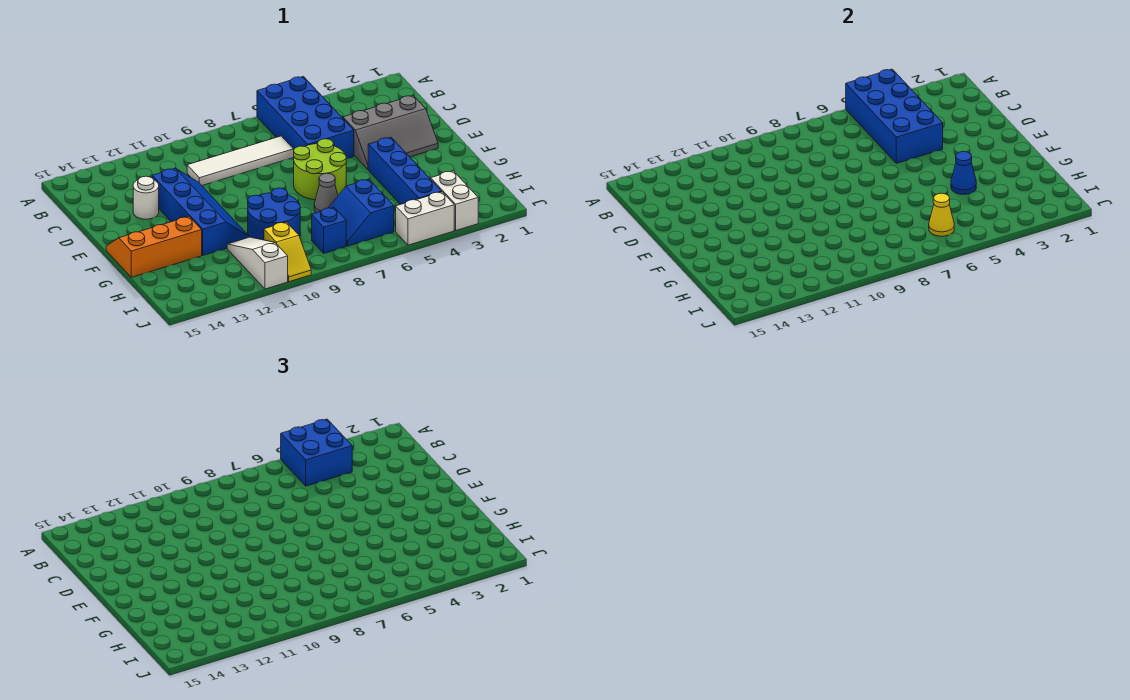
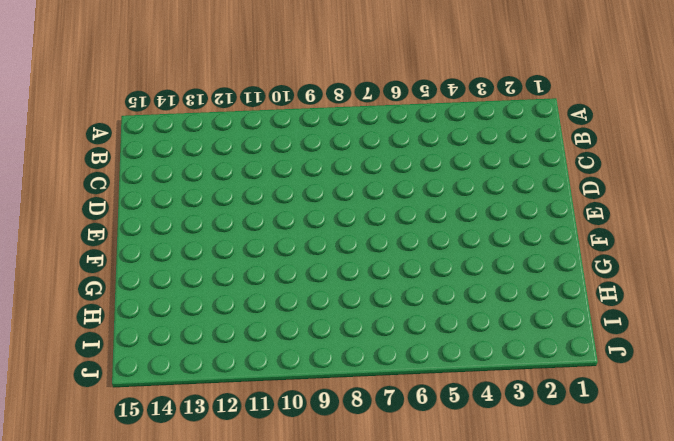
none -> blue 2x4 brick [257,76,354,159]
none -> white 1x4 tile [187,136,294,185]
none -> grey 2x3 slope [343,95,438,169]

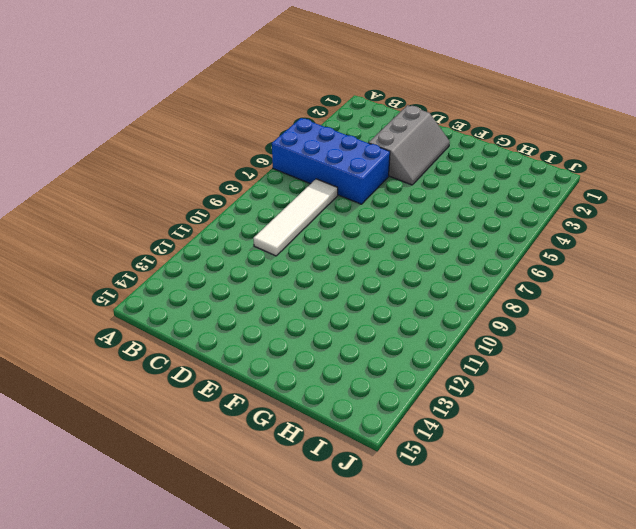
none -> blue 2x4 slope [152,168,249,255]
none -> white 1x1 round brick [133,176,159,219]
none -> lime 2x2 round brick [294,139,346,200]

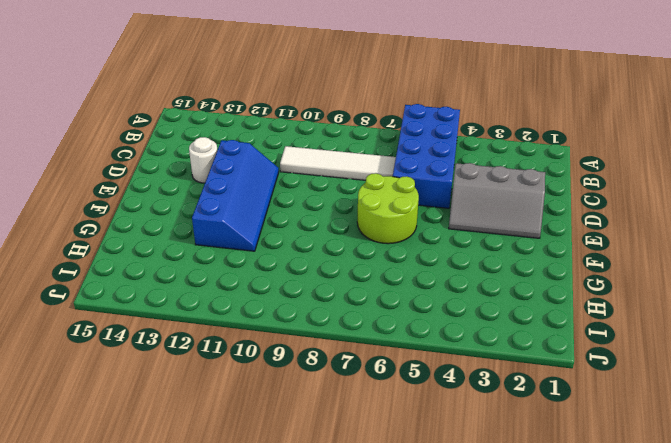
none -> blue 1x4 brick [368,137,442,205]
none -> orange 2x3 slope [106,217,202,277]
none -> grey 1x1 cone [314,173,338,213]

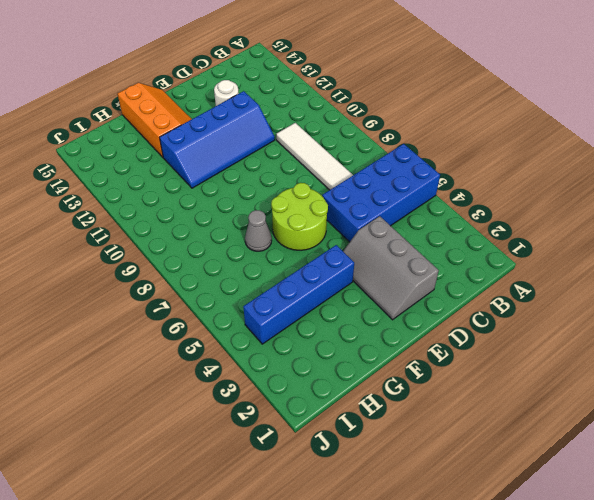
none -> blue 2x2 round brick [248,188,300,240]
none -> blue 2x2 slope [329,179,394,246]
none -> white 1x3 slope [227,237,288,289]

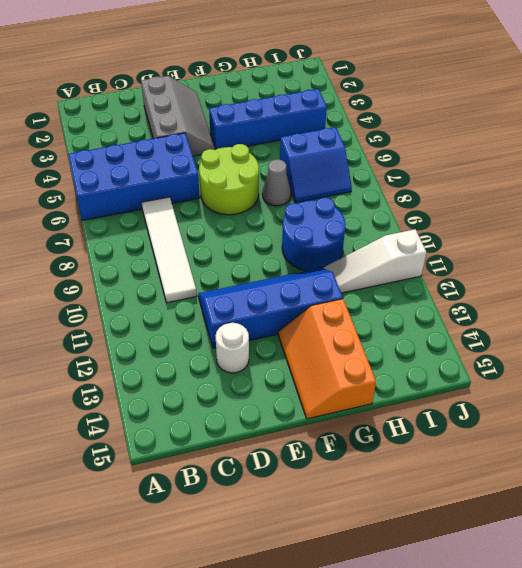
none -> white 1x2 brick [431,171,478,230]
none -> blue 1x1 brick [312,208,346,253]
none -> yellow 1x2 slope [264,222,311,282]

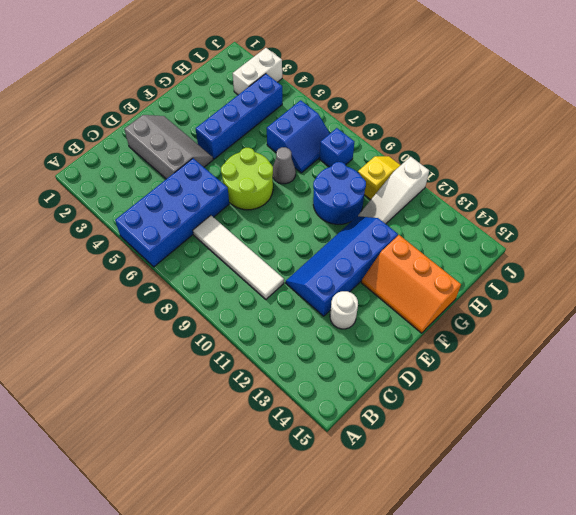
none -> white 1x2 brick [396,192,454,245]
none -> blue 2x4 brick [846,69,943,163]
none -> blue 1x1 cone [951,152,976,194]

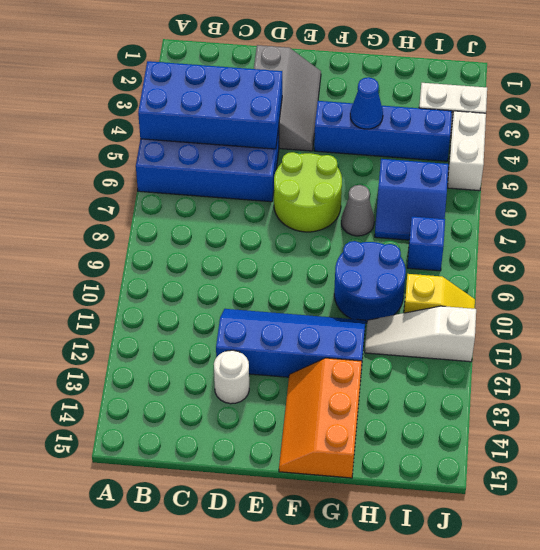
none -> white 1x4 tile [187,136,294,185]
none -> yellow 1x1 cone [929,193,954,236]
none -> blue 2x2 brick [281,419,352,486]

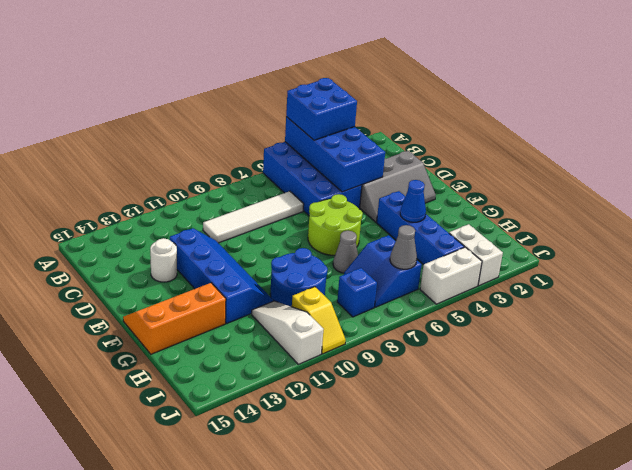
grey 1x1 cone [390,225,417,269] -> yellow 1x1 cone [929,193,954,236]

